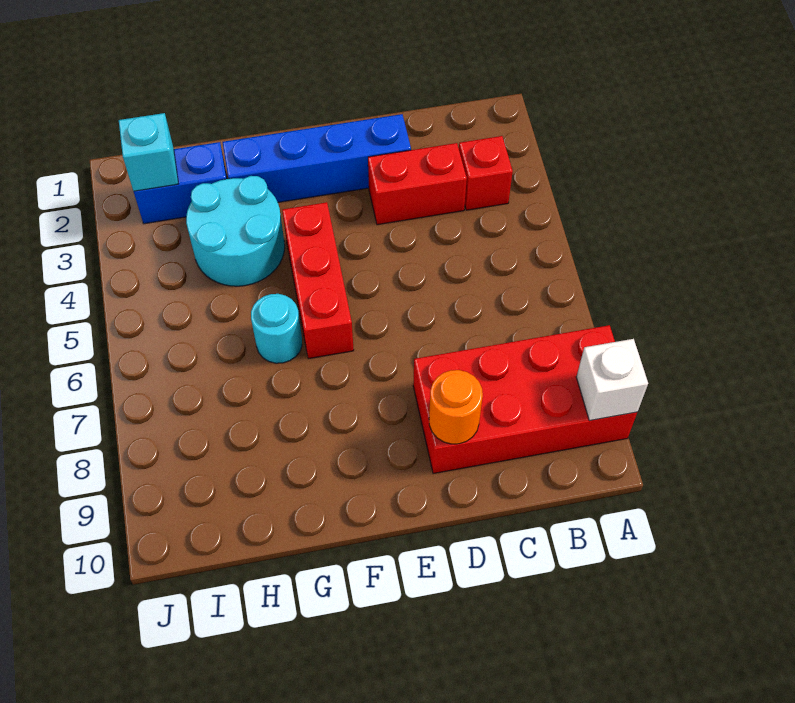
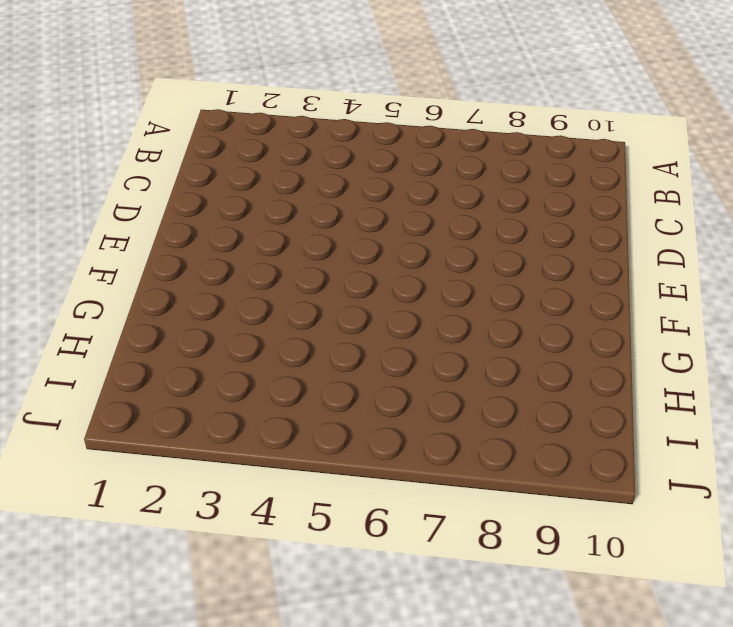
none -> red 2x4 brick [413,325,637,474]
none -> red 1x1 brick [459,136,513,210]

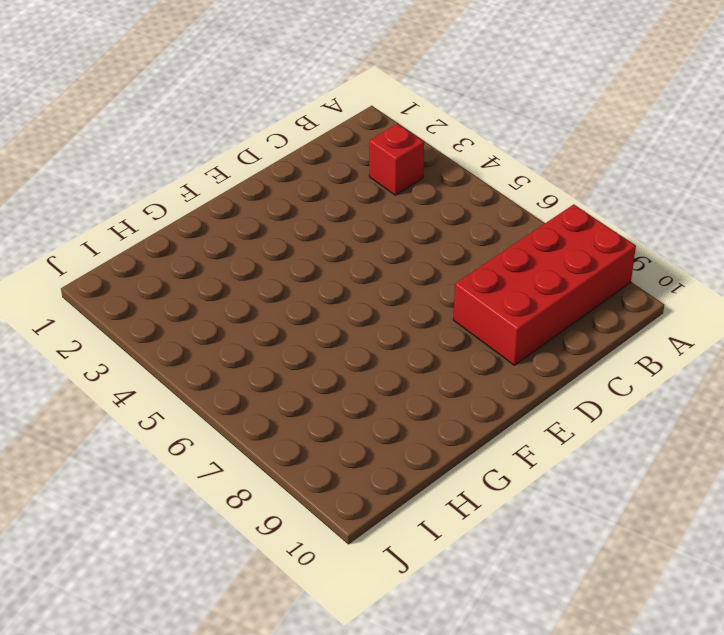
none -> red 1x2 brick [368,143,467,225]
none -> blue 1x4 brick [223,114,411,202]

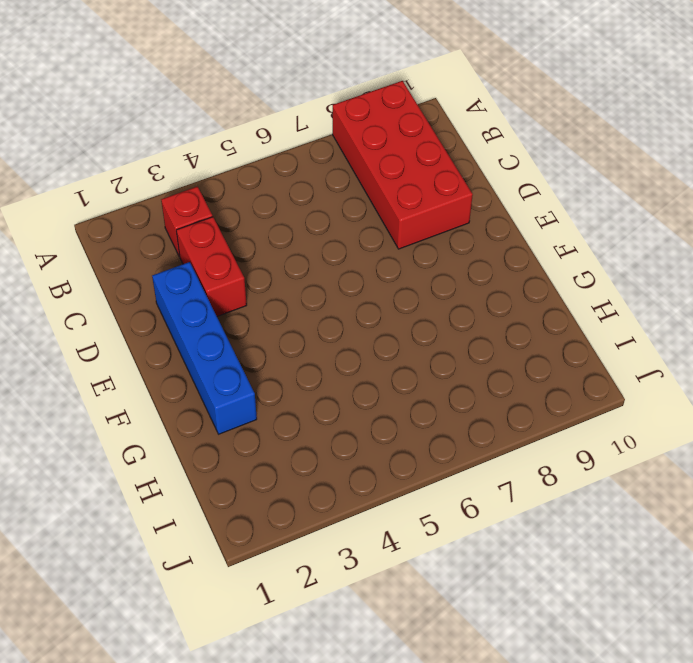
none -> red 1x3 brick [282,202,354,359]
none -> cyan 2x2 round brick [186,176,285,286]

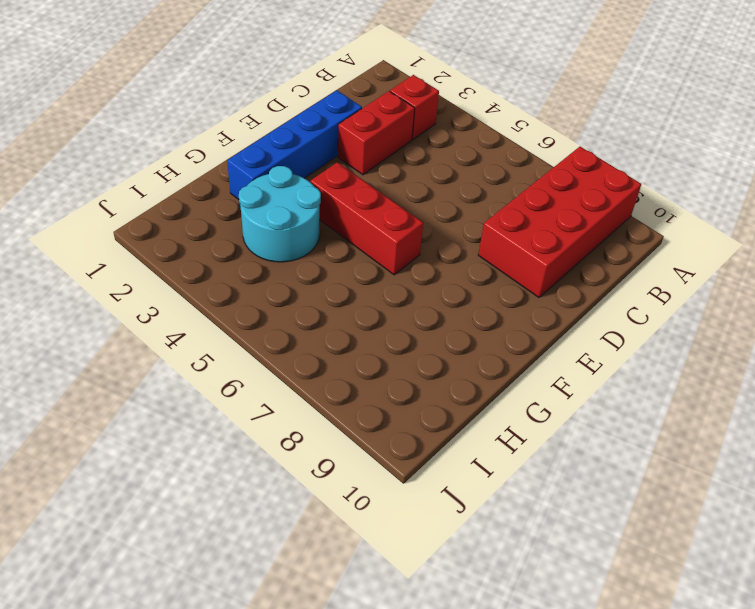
none -> cyan 1x1 round brick [251,294,302,363]
none -> blue 1x2 brick [134,142,227,224]

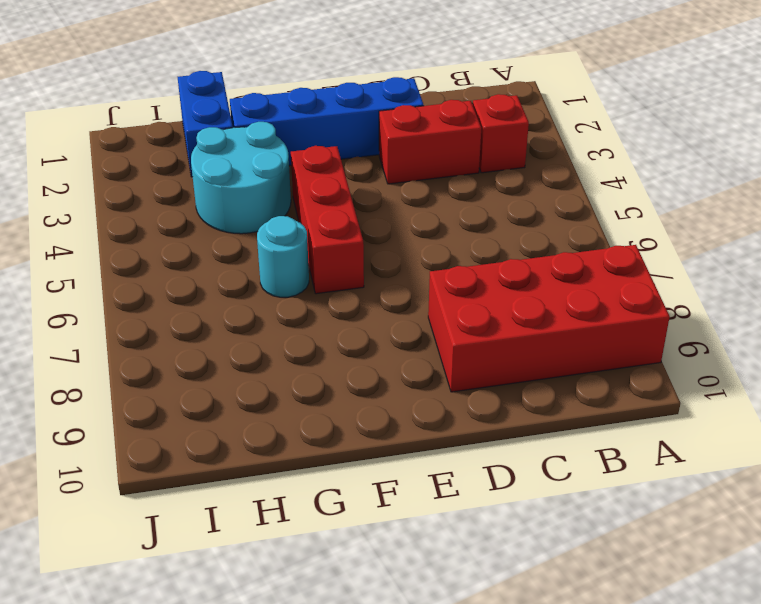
blue 1x2 brick [178,71,233,177] -> blue 1x2 brick turned to [134,142,227,224]
none -> white 1x1 brick [576,339,648,421]
none -> orange 1x1 round brick [429,370,483,444]

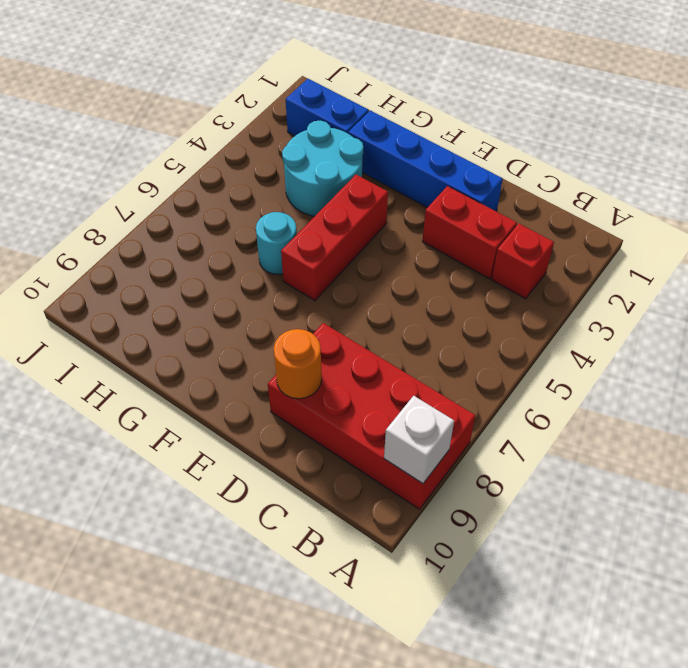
none -> cyan 1x1 brick [119,113,178,191]

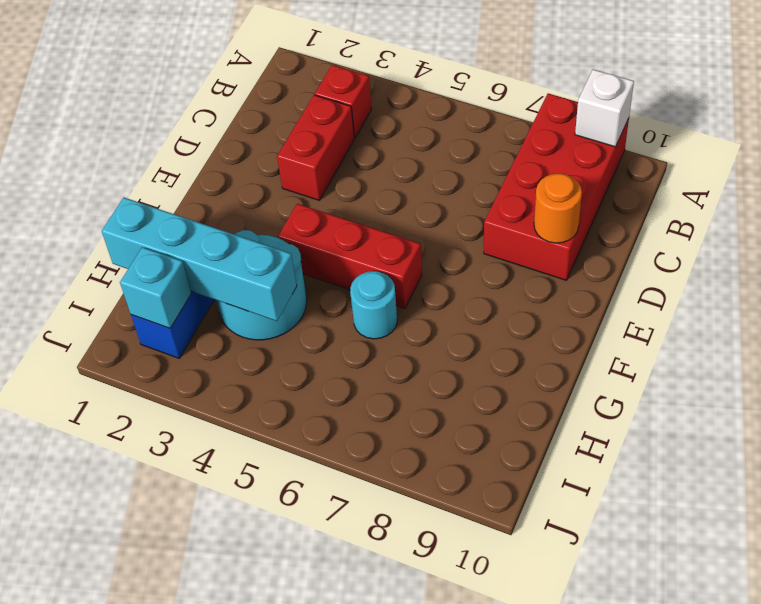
cyan 1x4 brick [102,198,297,321] -> none
none -> blue 1x4 brick [223,114,411,202]

